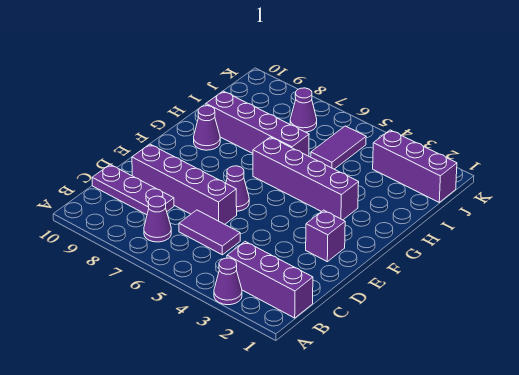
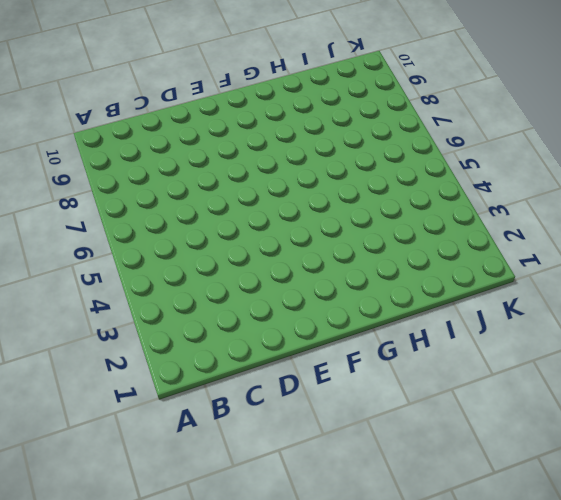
none -> purple 1x1 cone [214,258,242,305]
none -> purple 1x3 brick [227,242,313,318]
none -> purple 1x1 cone [144,196,171,242]

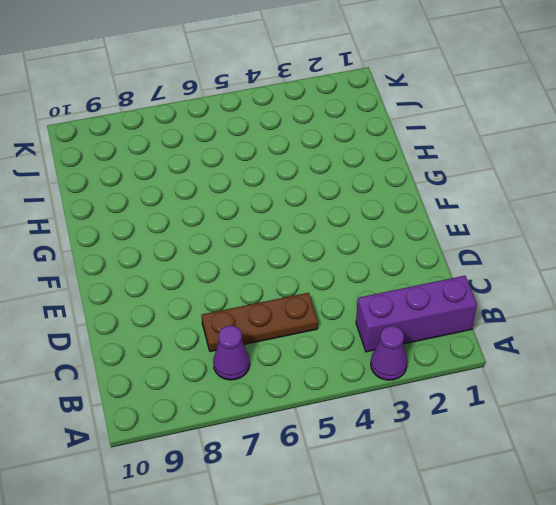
brown 1x3 plate [202,293,318,352] -> purple 1x2 tile [179,210,240,255]
none -> purple 1x3 plate [92,165,174,215]
none -> purple 1x4 brick [132,144,237,224]
none -> purple 1x1 brick [306,210,345,262]

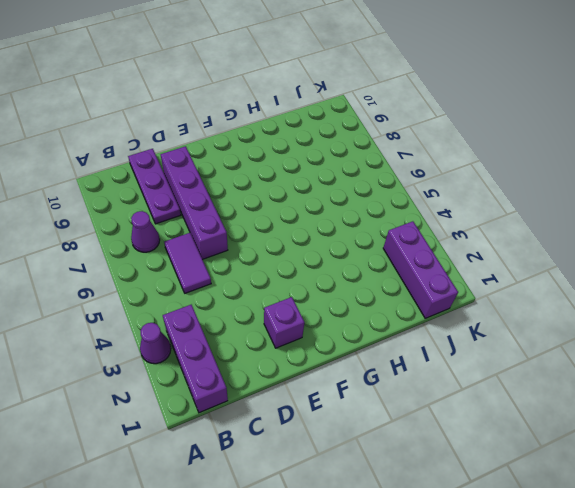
none -> purple 1x1 cone [226,166,249,211]
none -> purple 1x4 brick [253,137,359,220]
none -> purple 1x1 cone [194,106,220,150]

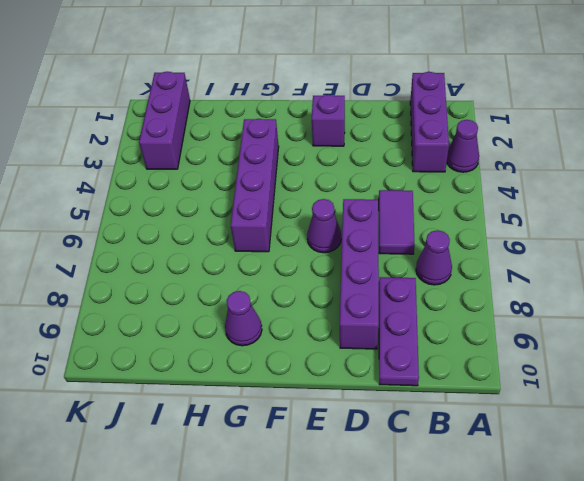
none -> purple 1x4 brick [206,91,309,156]
none -> purple 1x2 tile [311,126,366,169]
none -> purple 1x1 cone [290,88,317,132]

